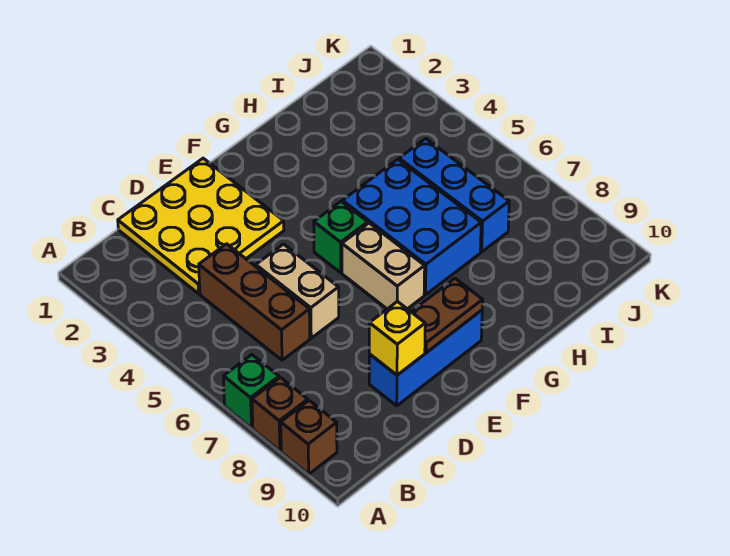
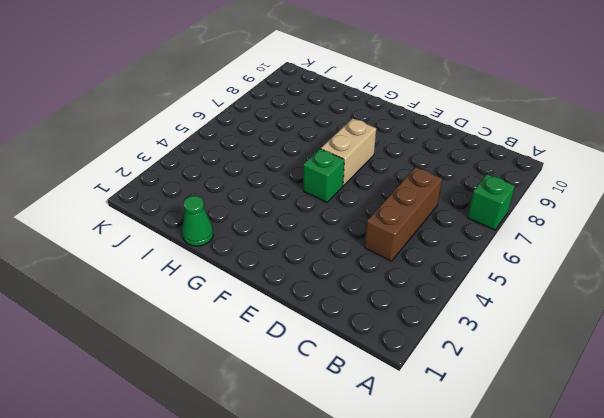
green 1x1 cone [182,196,213,246] -> none
none -> brown 1x1 brick [252,377,308,451]
none -> brown 1x1 brick [281,401,337,474]
none -> yellow 3x3 plate [118,158,284,294]

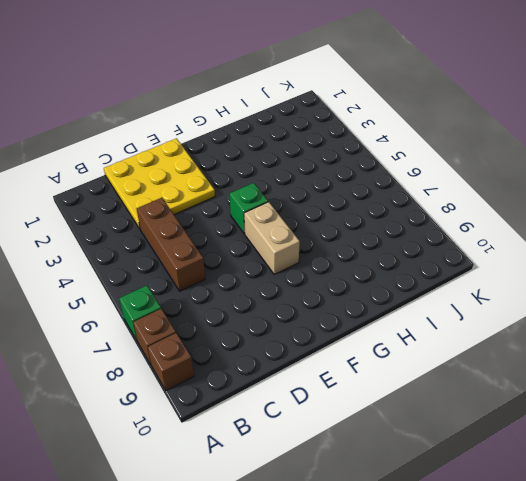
none -> tan 1x2 brick [256,244,339,338]
none -> blue 1x3 brick [369,310,482,406]
none -> blue 2x3 brick [342,159,481,295]

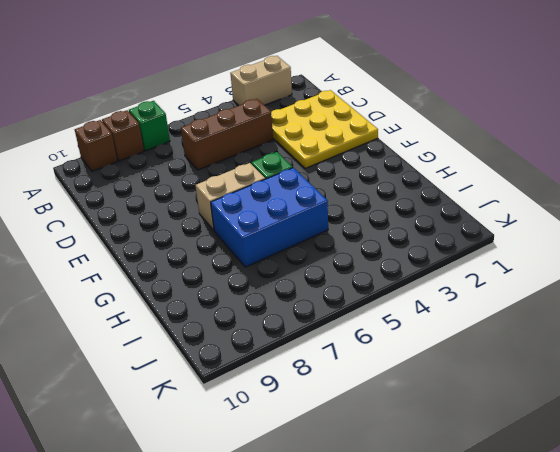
tan 1x2 brick [230,56,292,105] -> tan 1x2 brick moved to [256,244,339,338]
none -> blue 1x3 brick [369,310,482,406]
none -> blue 1x3 brick [399,139,509,252]
none -> yellow 1x1 brick [369,301,425,375]

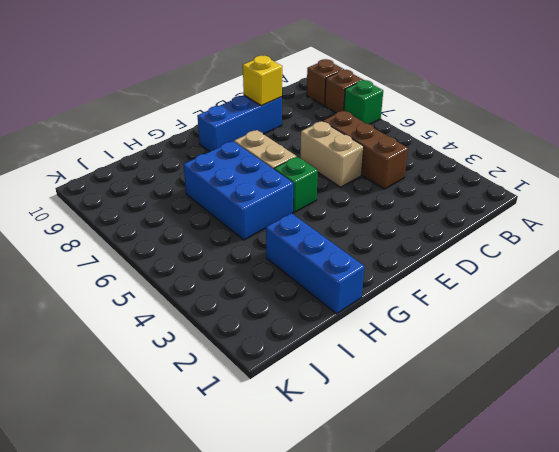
blue 1x3 brick [266,213,364,314] -> blue 1x3 brick moved to [399,139,509,252]
none -> yellow 3x3 plate [118,158,284,294]
none -> brown 1x2 plate [411,279,483,353]

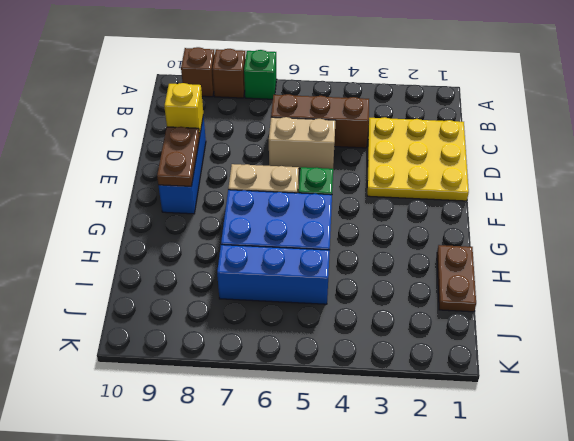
brown 1x2 plate [437,245,476,312] -> none

